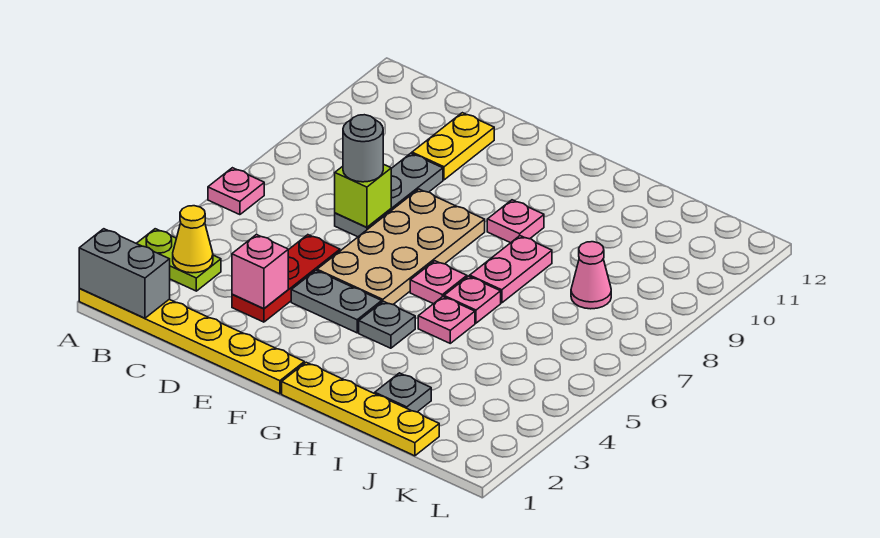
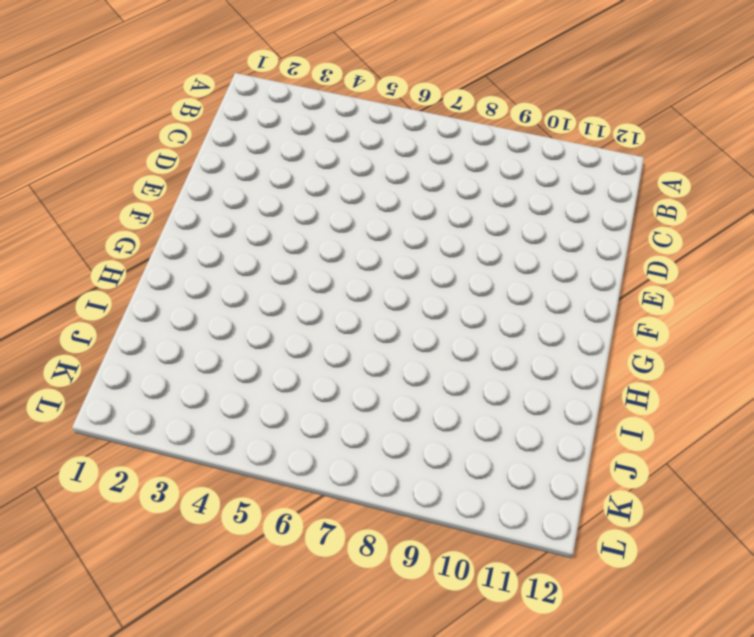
none -> yellow 1x6 plate [79,288,304,394]
none -> lime 1x2 plate [137,229,221,291]
none -> pink 1x1 plate [208,168,264,215]

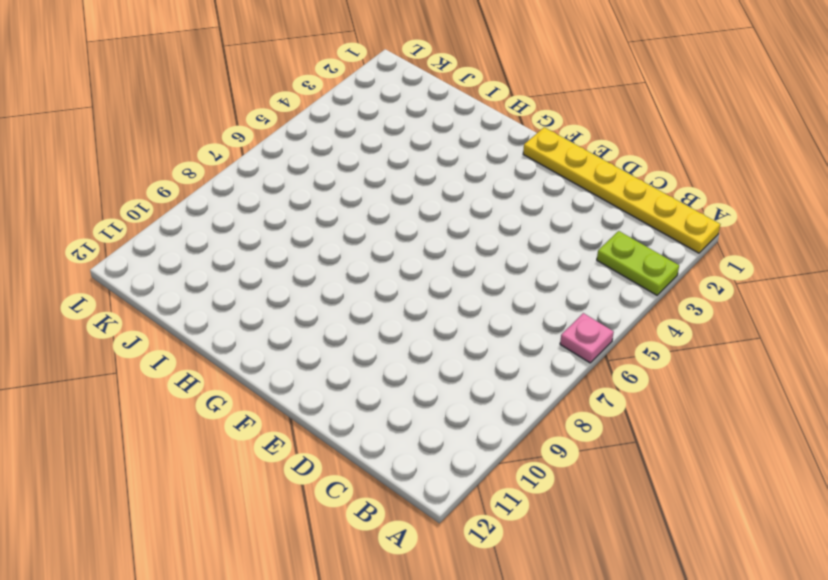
none -> red 1x3 plate [232,235,340,322]
none -> grey 1x3 plate [335,153,443,237]
none -> yellow 1x2 plate [412,113,494,180]

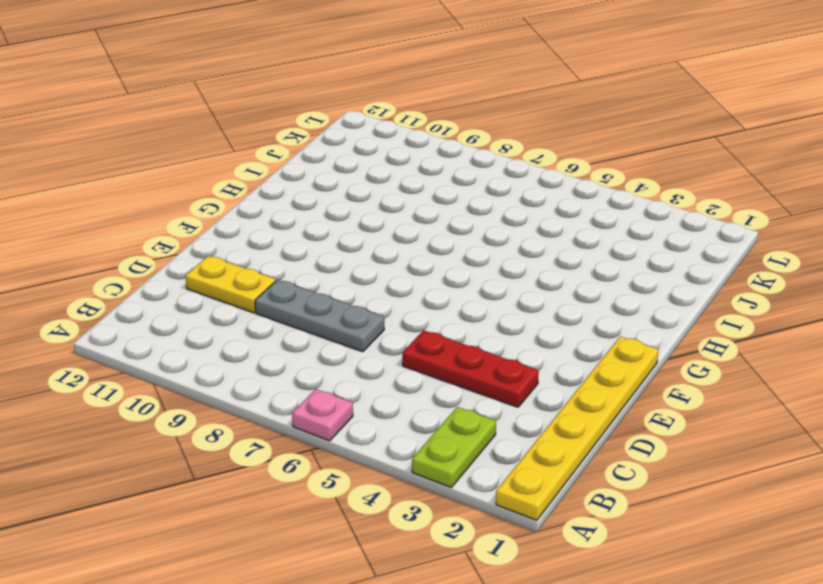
none -> grey 1x2 plate [291,271,382,333]
none -> tan 2x4 plate [317,189,485,304]
none -> yellow 1x4 plate [282,362,439,456]

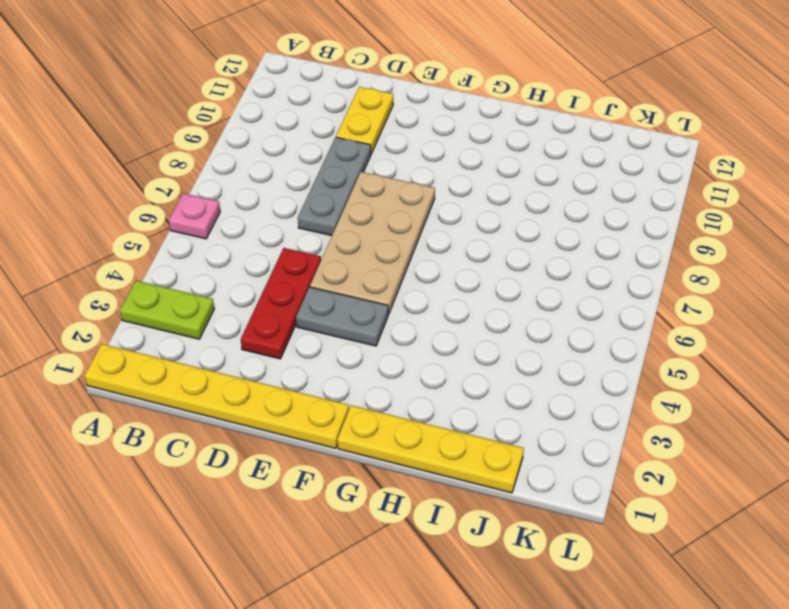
none -> grey 1x1 plate [359,301,415,348]
none -> pink 1x1 plate [410,261,467,304]
none -> pink 1x1 plate [487,200,544,243]

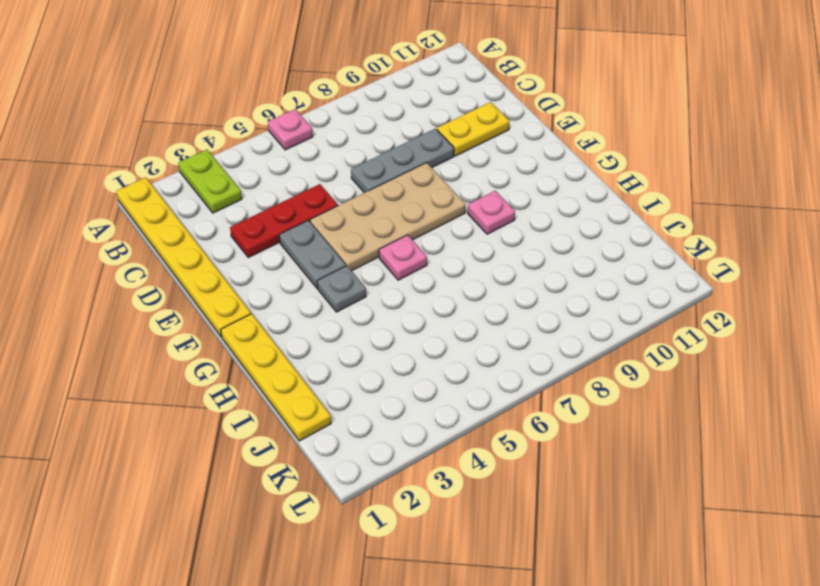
none -> pink 1x1 plate [418,297,475,343]
none -> pink 1x1 plate [444,276,501,323]
none -> pink 1x2 plate [470,236,552,303]

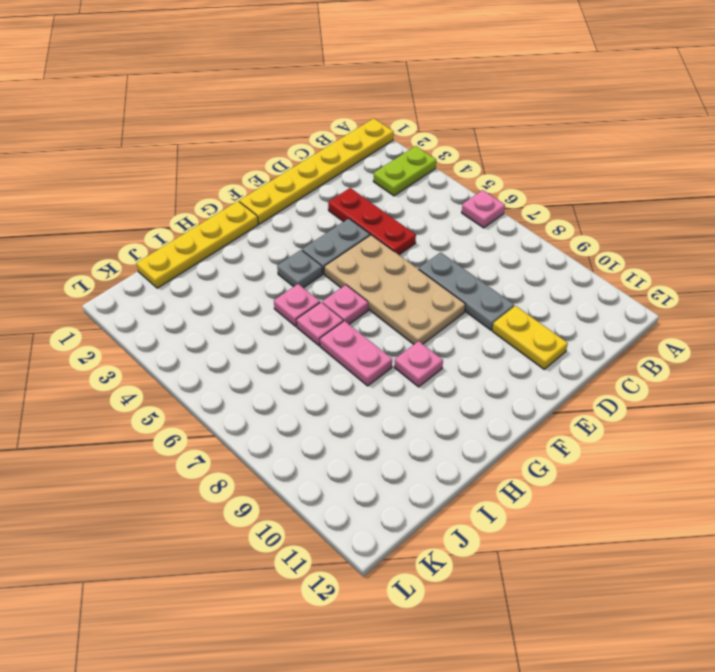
none -> grey 1x1 plate [375,373,431,412]
none -> pink 1x1 cone [571,242,611,309]
none -> grey 1x2 brick [79,229,170,318]

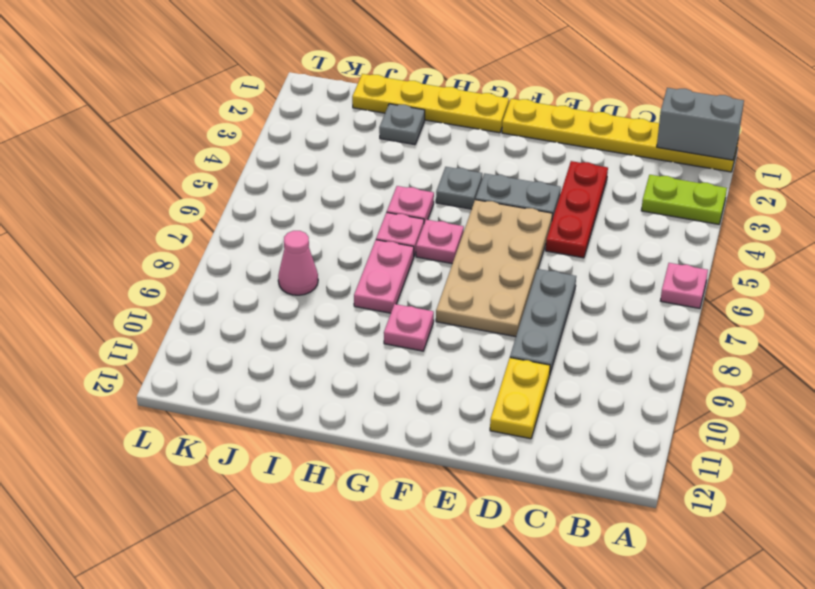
none -> yellow 1x1 cone [173,206,213,273]
none -> pink 1x1 brick [232,234,288,309]
none -> lime 1x1 brick [335,164,391,227]

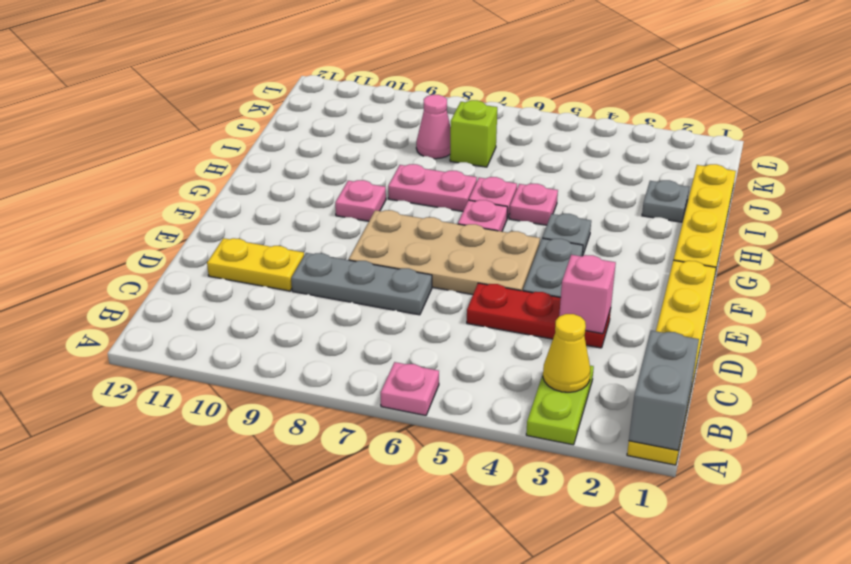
lime 1x1 brick [450,100,497,167] -> lime 1x1 brick moved to [335,164,391,227]
none -> grey 1x1 round brick [343,115,383,182]

